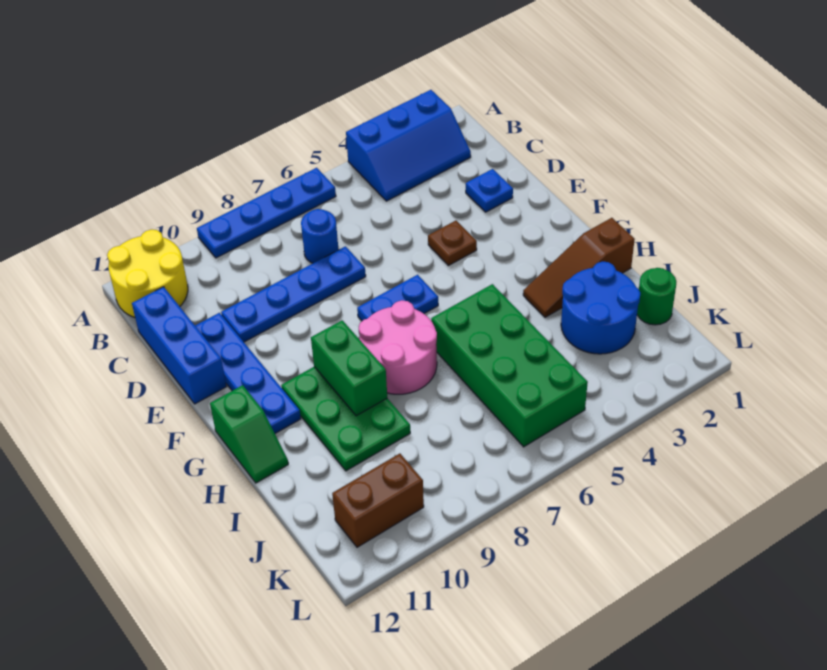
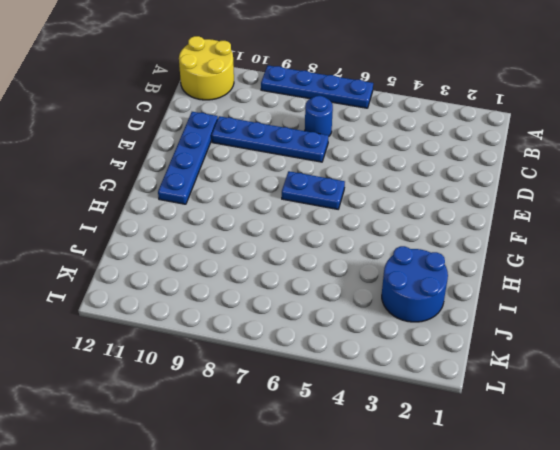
none -> blue 2x3 slope [346,90,471,201]
none -> blue 1x3 brick [132,287,226,404]
none -> blue 1x1 plate [466,169,513,212]

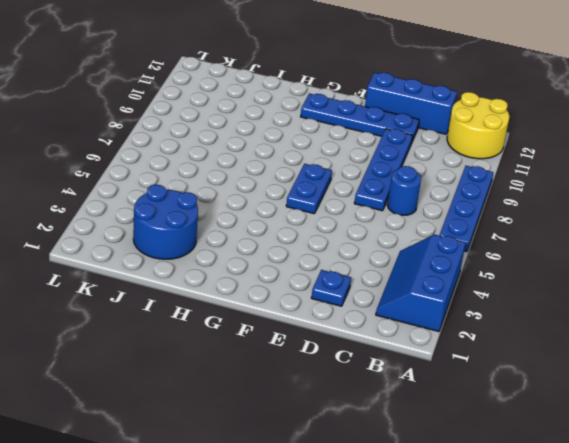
none -> brown 1x1 plate [428,221,477,266]
none -> pink 2x2 round brick [359,300,437,394]
none -> green 2x3 plate [281,367,410,471]

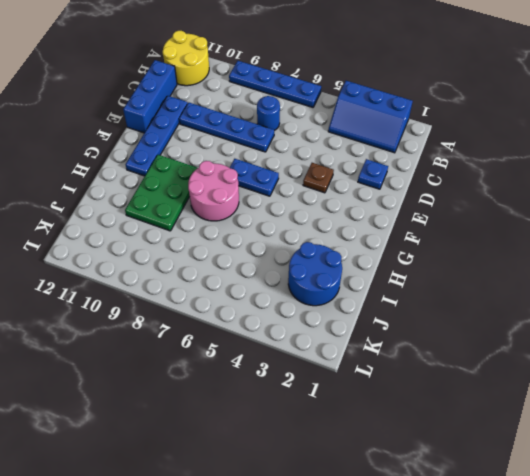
none -> green 1x2 slope [210,385,288,483]
none -> brown 1x3 slope [523,218,635,317]
none -> green 2x4 brick [431,284,588,447]

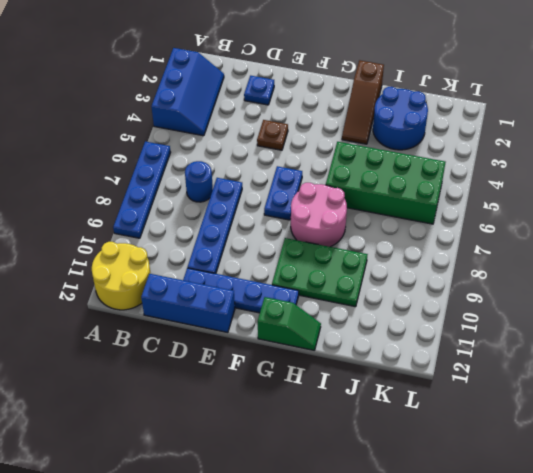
none -> green 1x1 round brick [637,268,676,325]
none -> brown 1x2 brick [332,454,424,547]
none -> green 1x2 brick [311,320,387,416]

